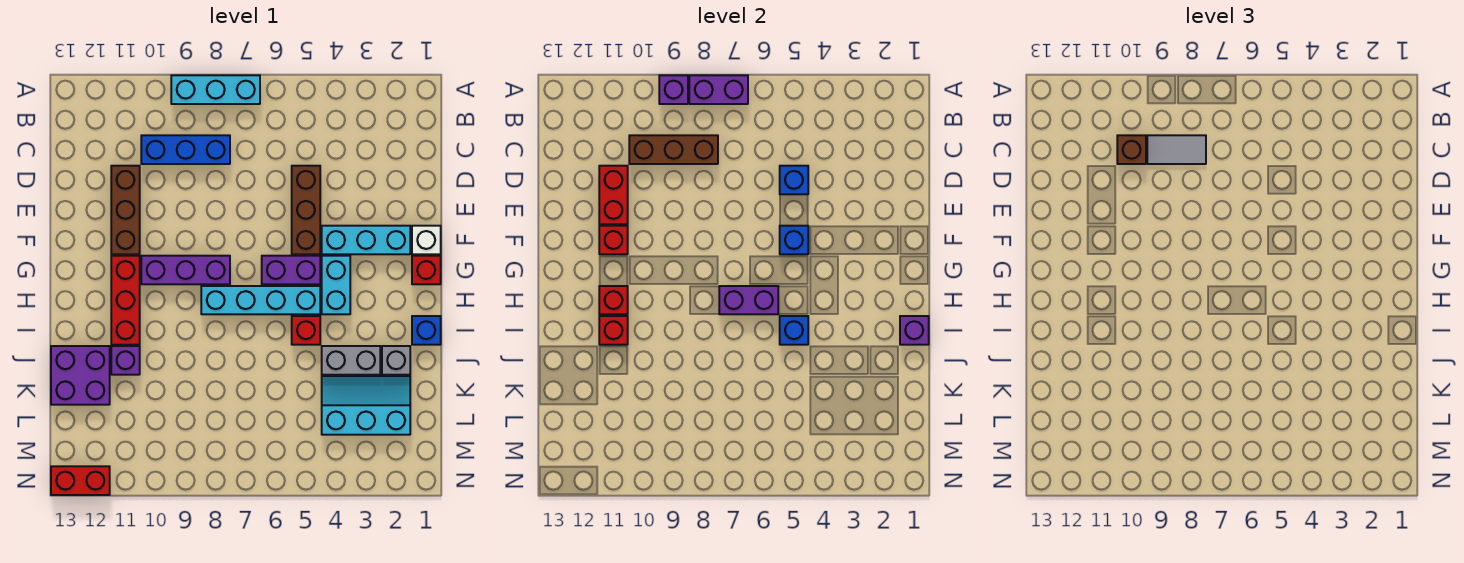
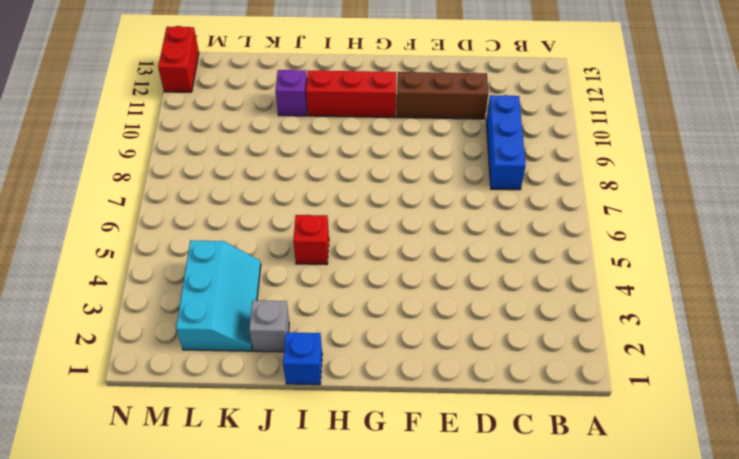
none -> cyan 1x3 brick [171,75,260,104]
none -> brown 1x3 brick [292,166,320,254]
none -> white 1x1 brick [412,226,441,254]
none -> cyan 1x3 brick [322,226,410,254]

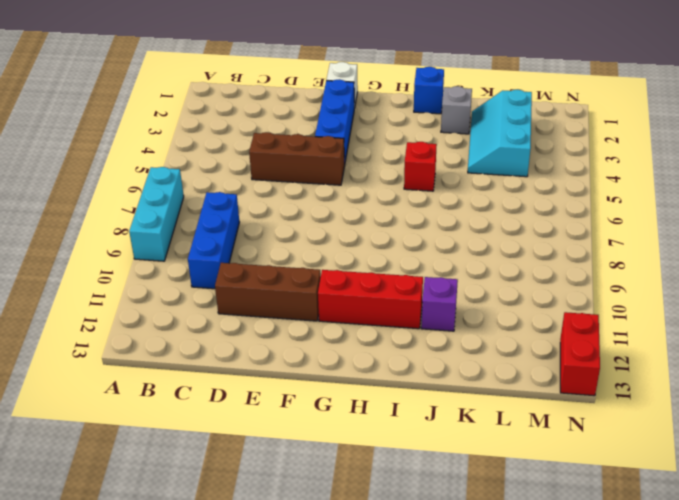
blue 1x3 brick [315,79,354,163] -> cyan 1x3 brick [322,226,410,254]
none -> red 1x1 brick [412,256,441,284]
none -> cyan 1x2 brick [322,256,350,314]
none -> purple 1x2 brick [262,256,320,284]
none -> purple 1x3 brick [141,256,230,284]

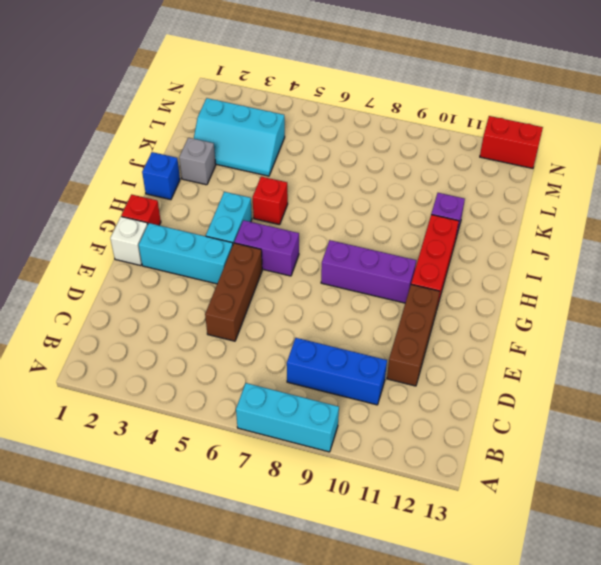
none -> cyan 1x4 brick [201,286,320,314]
none -> grey 1x2 brick [322,346,380,375]
none -> purple 2x2 brick [51,346,110,405]
none -> purple 1x2 brick [689,75,748,104]

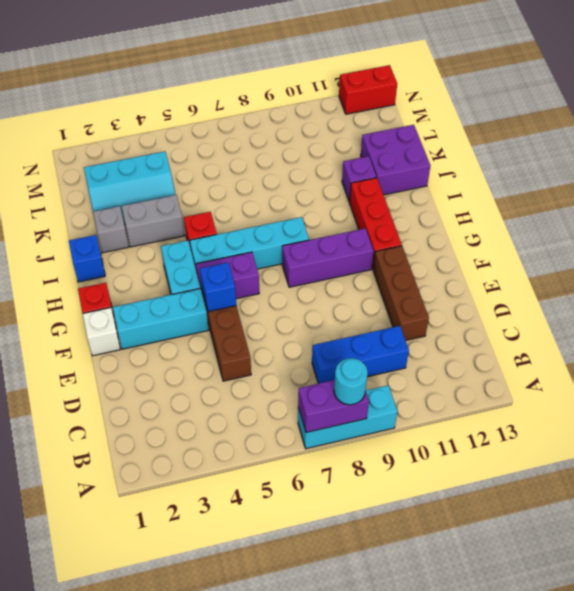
cyan 1x1 round brick [334,358,368,405] -> none
none -> purple 1x1 brick [659,75,688,104]
none -> brown 1x3 brick [629,135,718,164]
none -> blue 1x1 brick [780,166,808,194]
none -> red 1x2 brick [599,166,628,224]

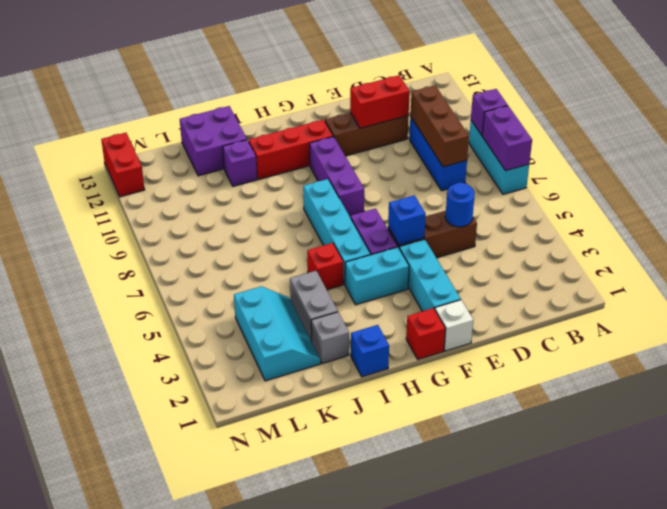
blue 1x1 round brick [445,182,475,227] -> blue 1x1 brick [780,166,808,194]
none -> red 1x1 brick [599,226,628,254]
none -> purple 1x2 brick [719,286,778,314]
none -> red 1x1 brick [599,286,628,314]
none -> purple 1x1 brick [900,316,929,345]

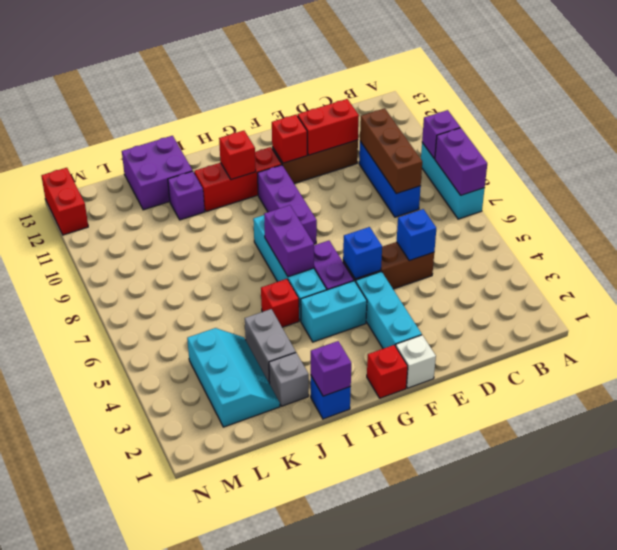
none -> blue 1x1 brick [780,316,808,345]
none -> red 1x1 brick [599,316,628,345]
none -> grey 1x2 tile [1147,135,1206,164]
none -> brown 1x1 brick [1117,135,1146,164]

